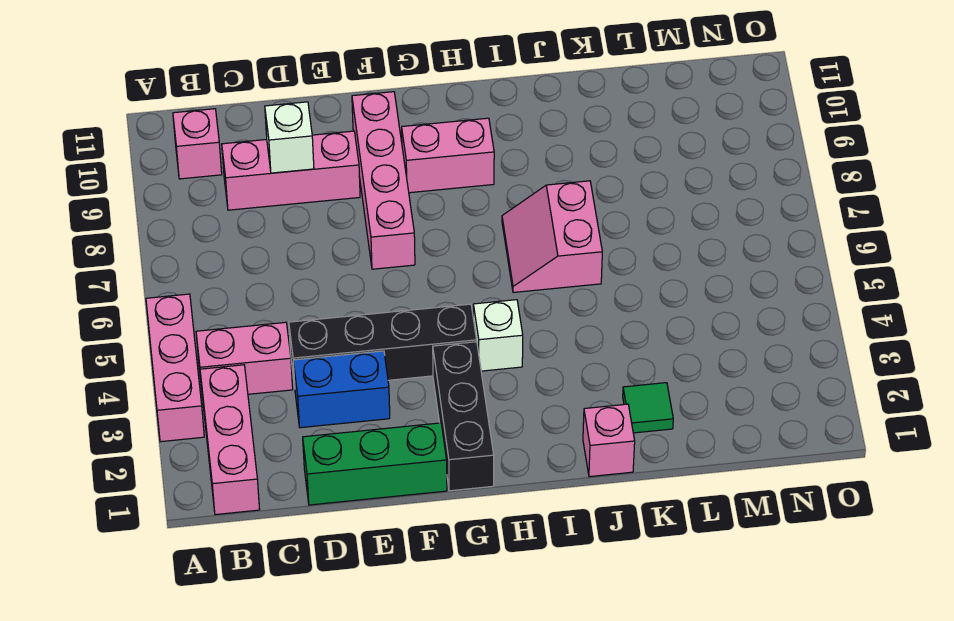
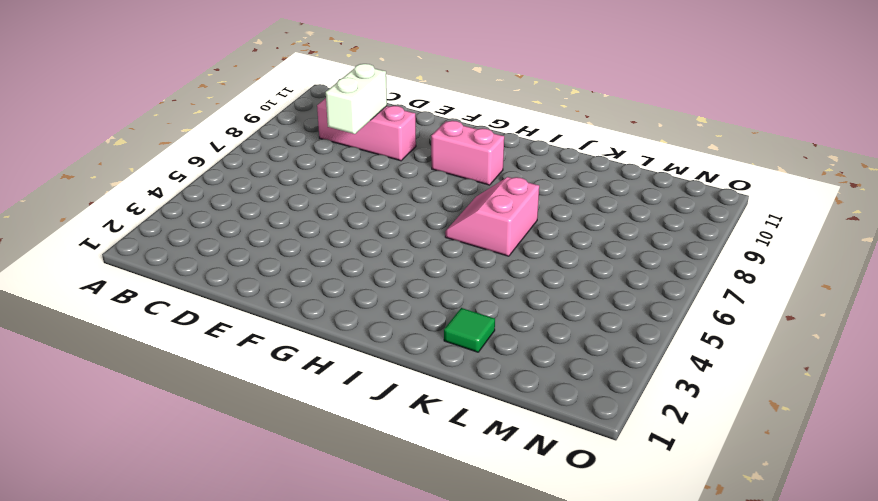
white 1x2 brick [326,64,387,134] -> white 1x1 brick [265,102,314,173]
none -> pink 1x3 brick [146,294,204,442]
none -> pink 1x3 brick [200,365,260,515]
none -> pink 1x2 brick [196,322,293,394]

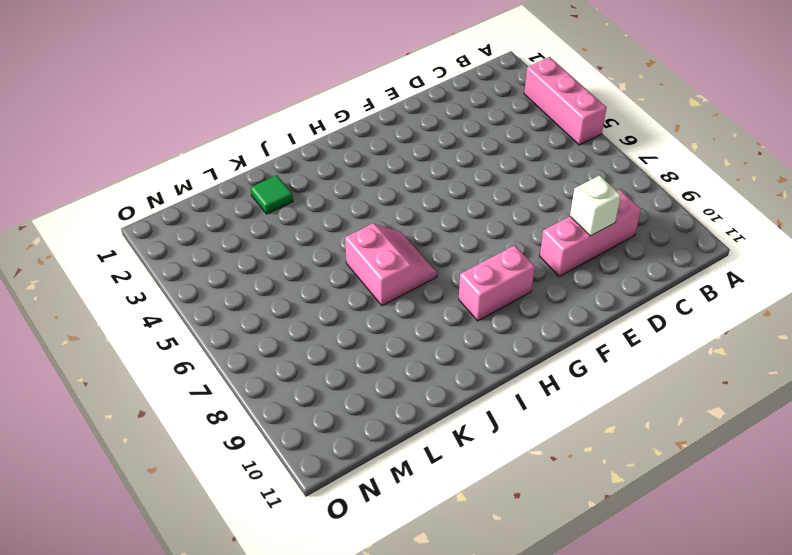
none -> pink 1x3 brick [200,365,260,515]
none -> pink 1x2 brick [196,322,293,394]
none -> pink 1x1 brick [173,109,222,179]

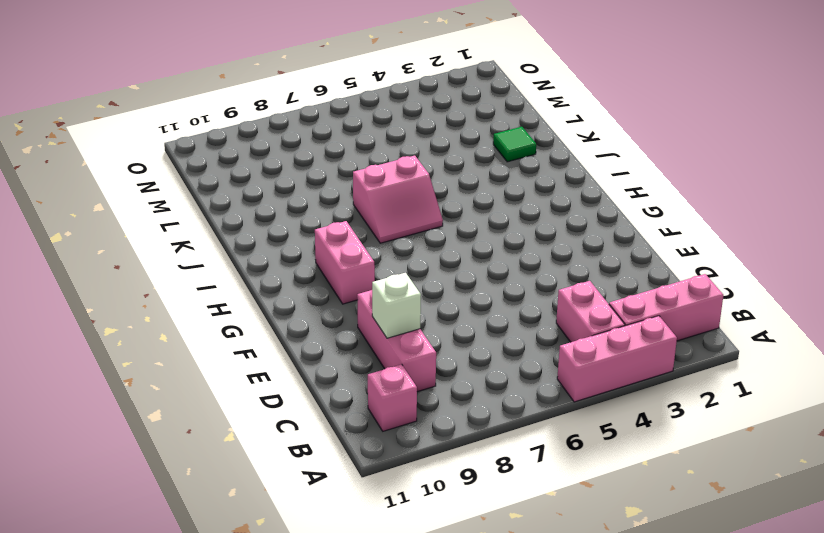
none -> green 1x3 brick [303,423,447,505]
none -> blue 1x2 brick [293,351,390,428]
none -> black 1x4 brick [289,304,477,386]

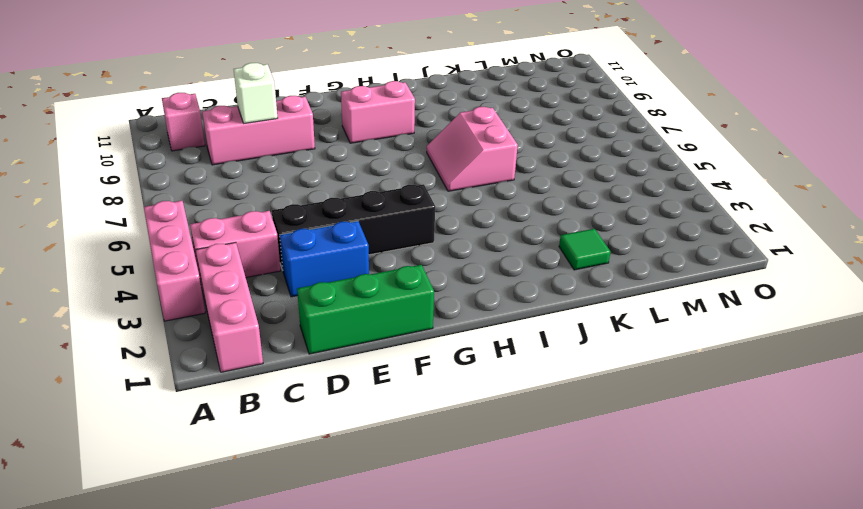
none -> pink 1x4 brick [352,92,415,269]
none -> black 1x3 brick [433,342,494,491]
none -> white 1x1 brick [473,300,523,371]

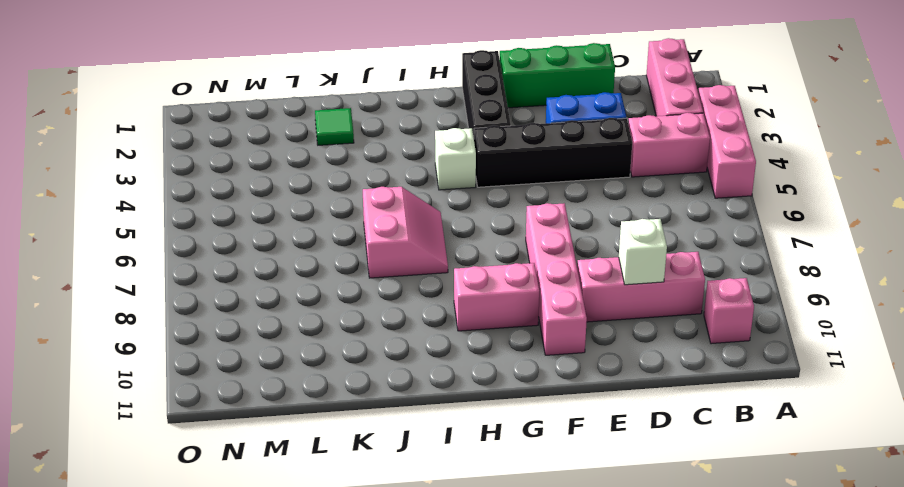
none -> pink 1x1 brick [583,404,635,477]

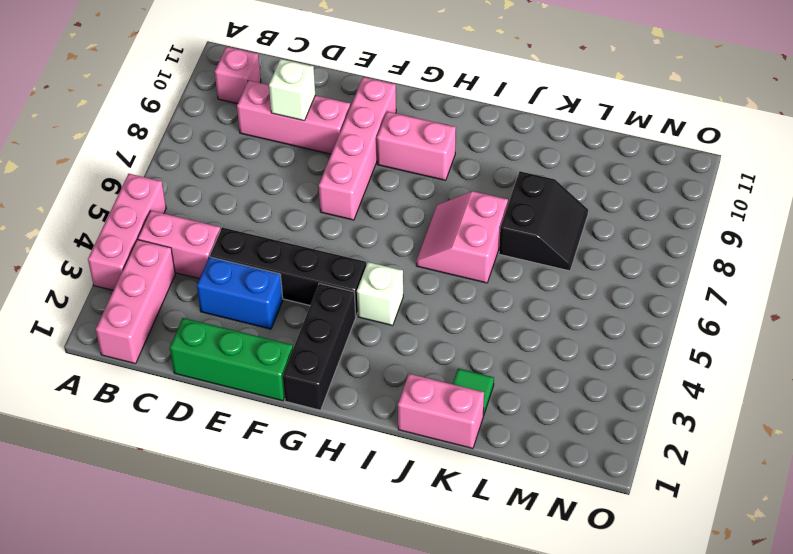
pink 1x2 brick [398,374,484,449] -> pink 1x1 brick [583,404,635,477]
black 2x2 slope [499,171,588,271] -> none

